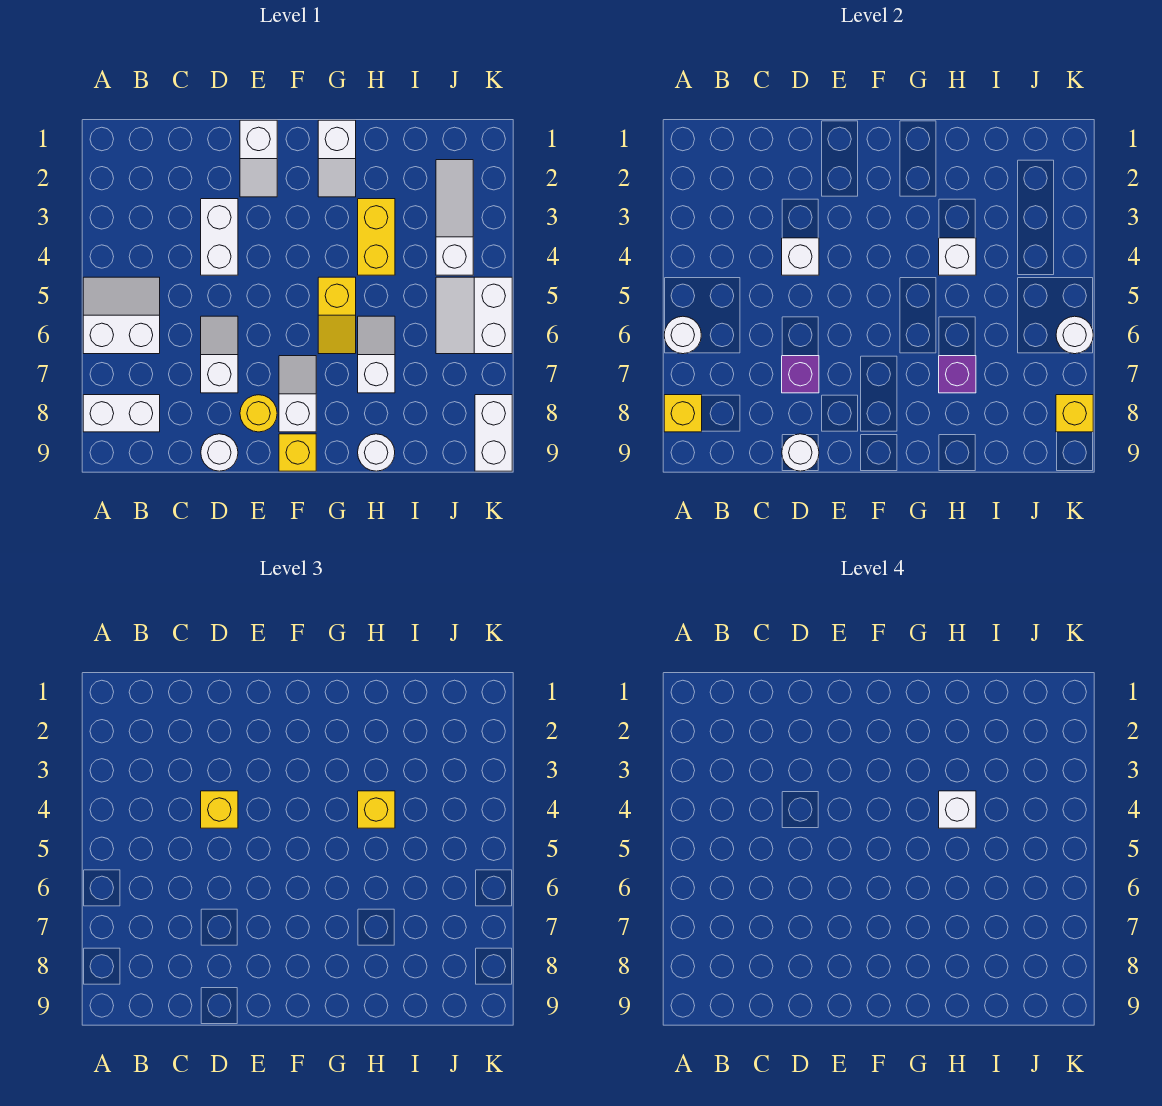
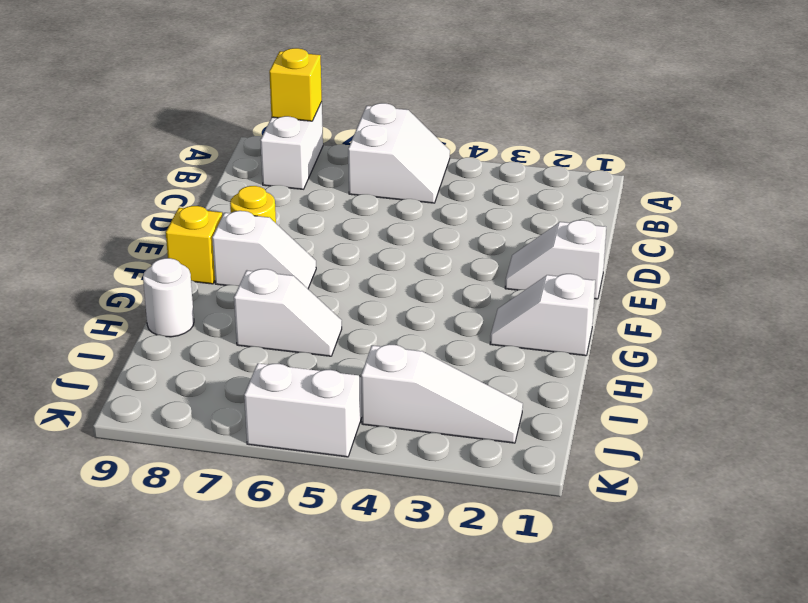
none -> white 1x2 brick [201,199,238,275]
none -> white 1x2 slope [201,316,238,393]
none -> white 1x1 round brick [201,434,238,471]

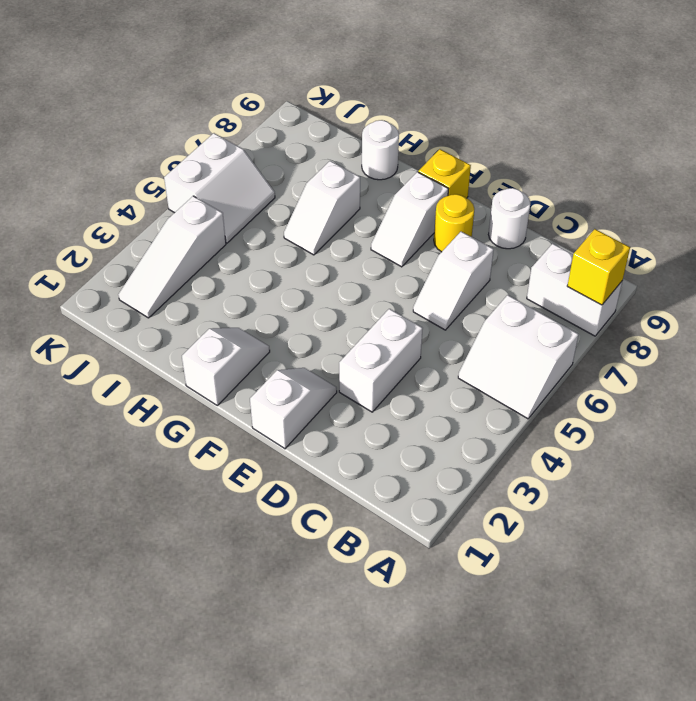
none -> yellow 1x2 slope [318,277,356,354]
none -> yellow 1x2 brick [358,199,395,275]
none -> white 1x2 brick [475,395,512,471]

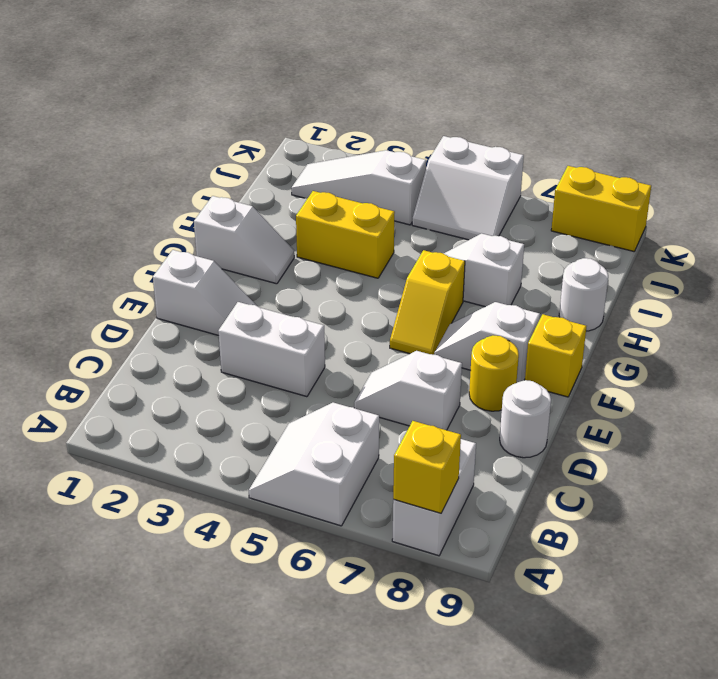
yellow 1x2 slope [390,250,465,355] -> yellow 1x2 slope turned to [318,277,356,354]
yellow 1x2 brick [551,166,651,251] -> white 1x2 brick [475,395,512,471]
none -> white 1x1 round brick [664,316,701,354]
none -> white 1x1 brick [782,238,819,275]
none -> purple 1x1 brick [782,356,819,393]

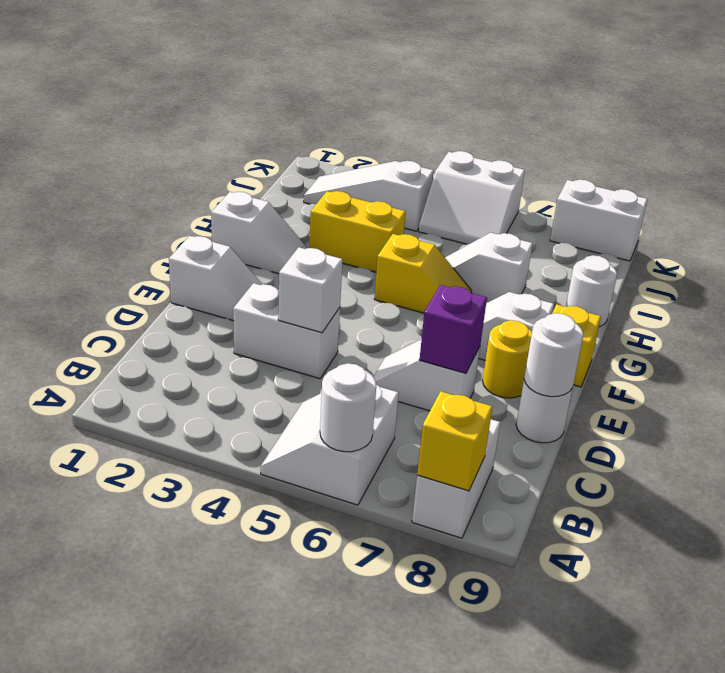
none -> white 1x1 brick [939,238,976,275]
none -> purple 1x1 brick [939,356,976,393]
none -> white 1x1 round brick [1056,316,1093,354]

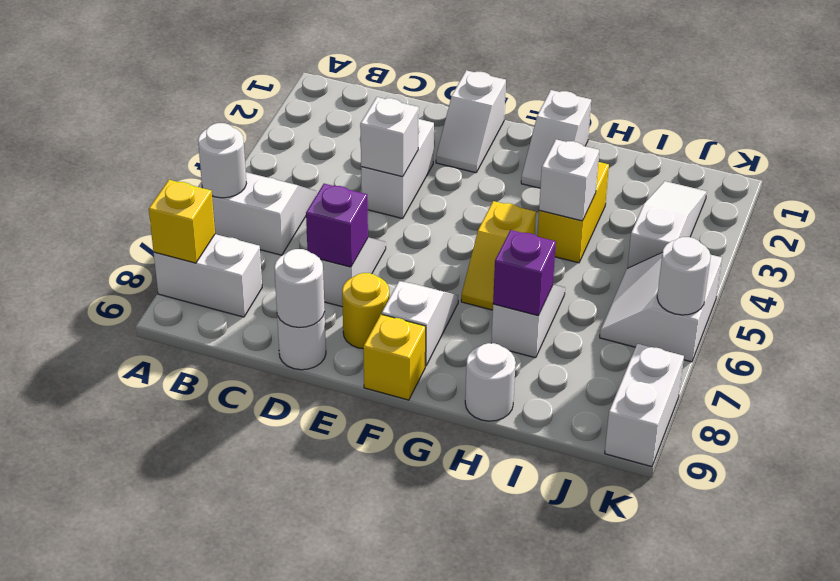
none -> yellow 1x1 brick [1056,395,1093,432]
none -> yellow 1x1 brick [201,791,238,828]
none -> yellow 1x1 brick [358,791,395,828]

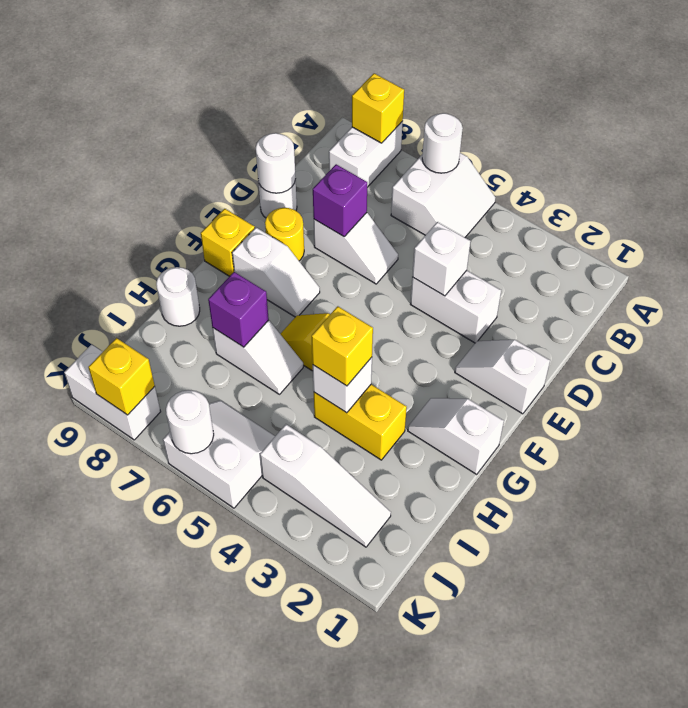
none -> yellow 1x1 brick [201,791,238,828]
none -> white 1x1 brick [939,791,976,828]

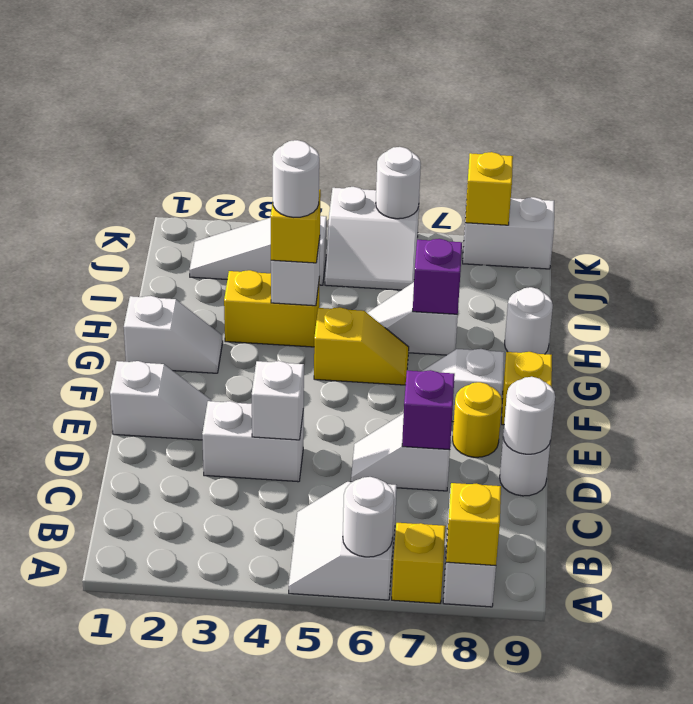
yellow 1x1 brick [392,523,446,603] -> yellow 1x1 brick moved to [201,791,238,828]
white 1x1 round brick [273,140,319,217] -> white 1x1 brick [939,791,976,828]

